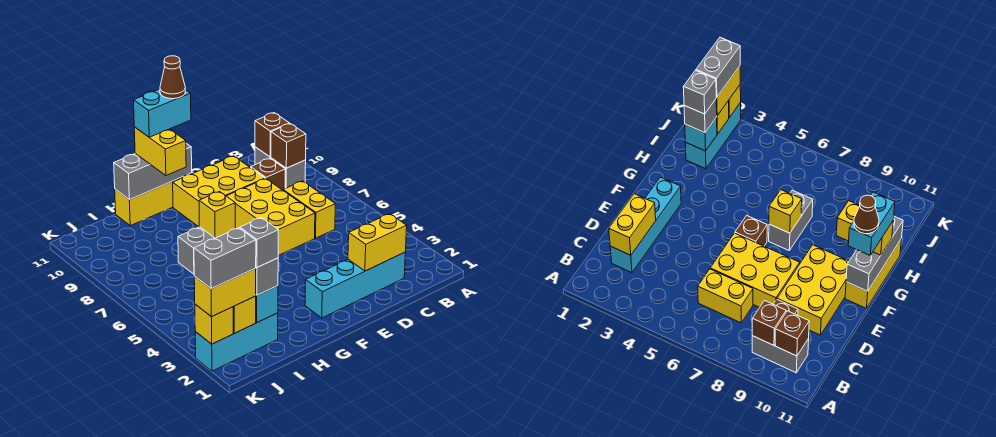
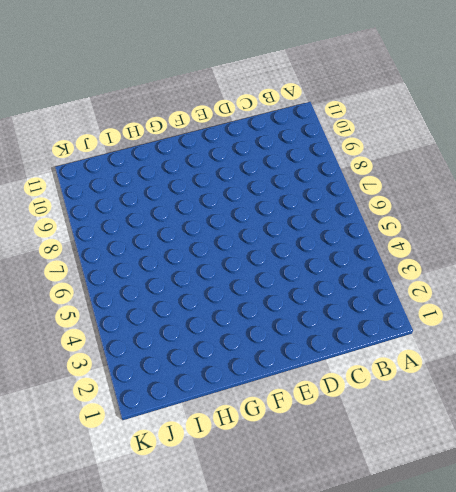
none -> grey 1x2 brick [255,147,306,188]
none -> cyan 1x4 brick [305,252,405,318]
none -> yellow 1x2 brick [283,181,335,238]

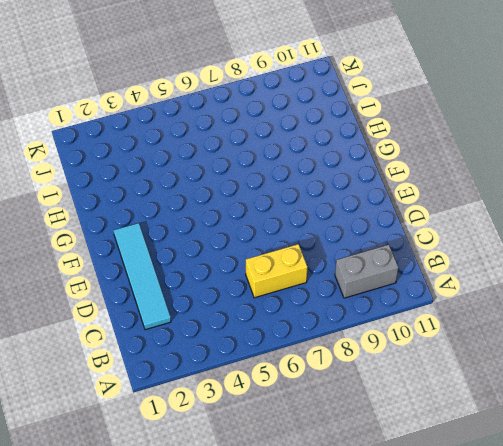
cyan 1x4 tile [114,223,171,330] -> cyan 1x4 brick [305,252,405,318]
none -> brown 1x1 brick [251,158,285,190]
none -> yellow 2x3 brick [227,179,315,256]
none -> yellow 2x3 brick [173,156,265,227]

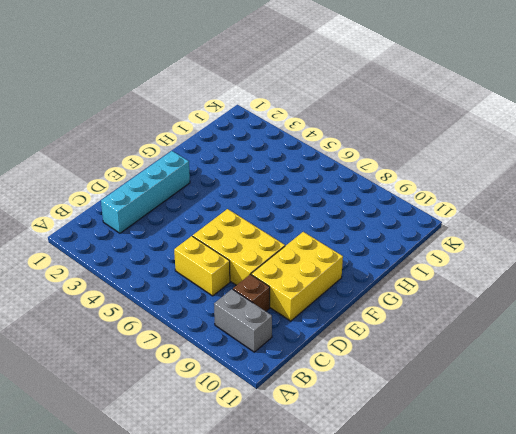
none -> brown 1x1 brick [735,215,767,246]
none -> yellow 1x3 brick [115,173,192,226]
none -> grey 1x2 brick [178,227,215,274]

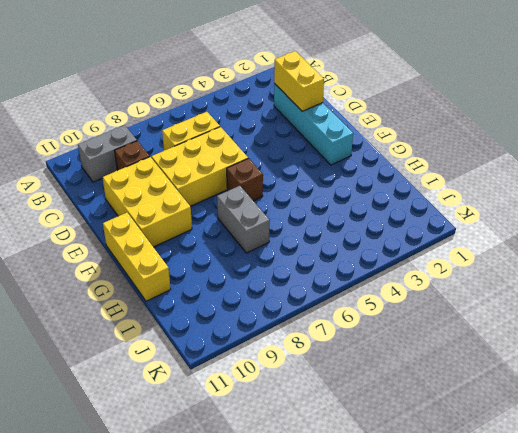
none -> cyan 1x3 brick [195,313,278,371]
none -> brown 1x1 brick [271,124,306,168]
none -> brown 1x1 brick [255,113,290,157]

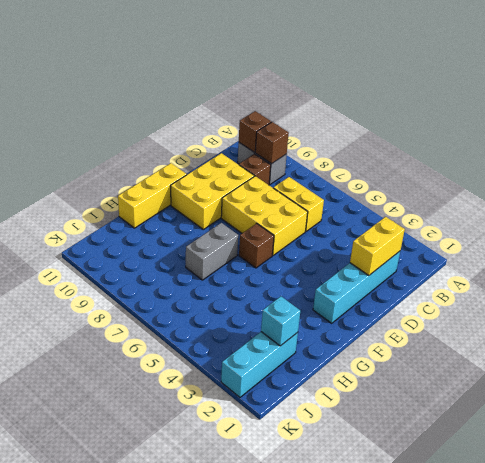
none -> grey 1x3 brick [114,143,192,200]
none -> yellow 1x1 brick [199,191,235,238]
none -> yellow 1x1 brick [233,296,256,333]

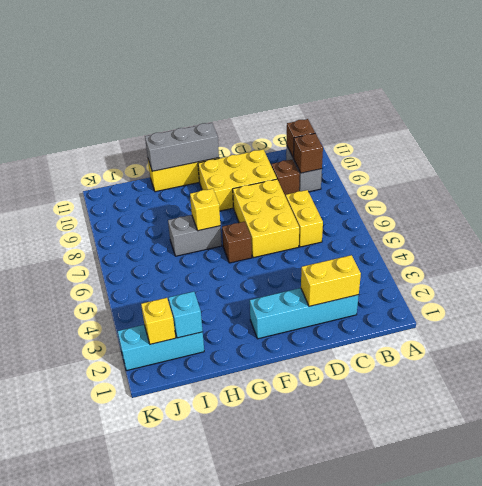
none -> yellow 1x1 brick [195,304,233,344]
none -> yellow 1x2 brick [134,127,186,175]
none -> grey 1x1 brick [256,258,278,295]

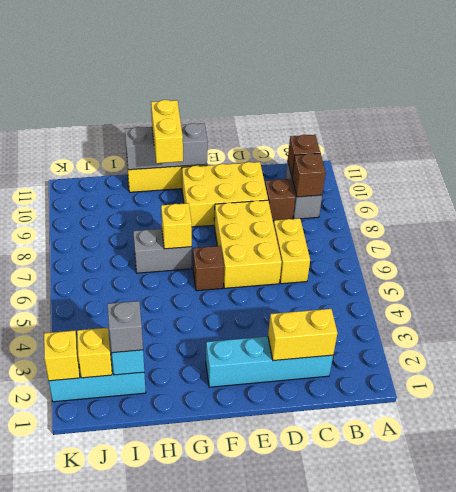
none -> yellow 1x2 brick [194,268,256,317]
none -> cyan 1x2 brick [134,89,191,137]
none -> grey 1x1 brick [240,218,279,267]

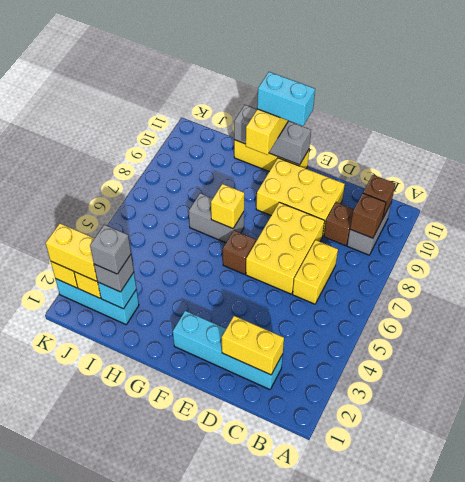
none -> grey 1x2 brick [194,228,256,289]
none -> brown 1x1 cone [160,56,185,99]

